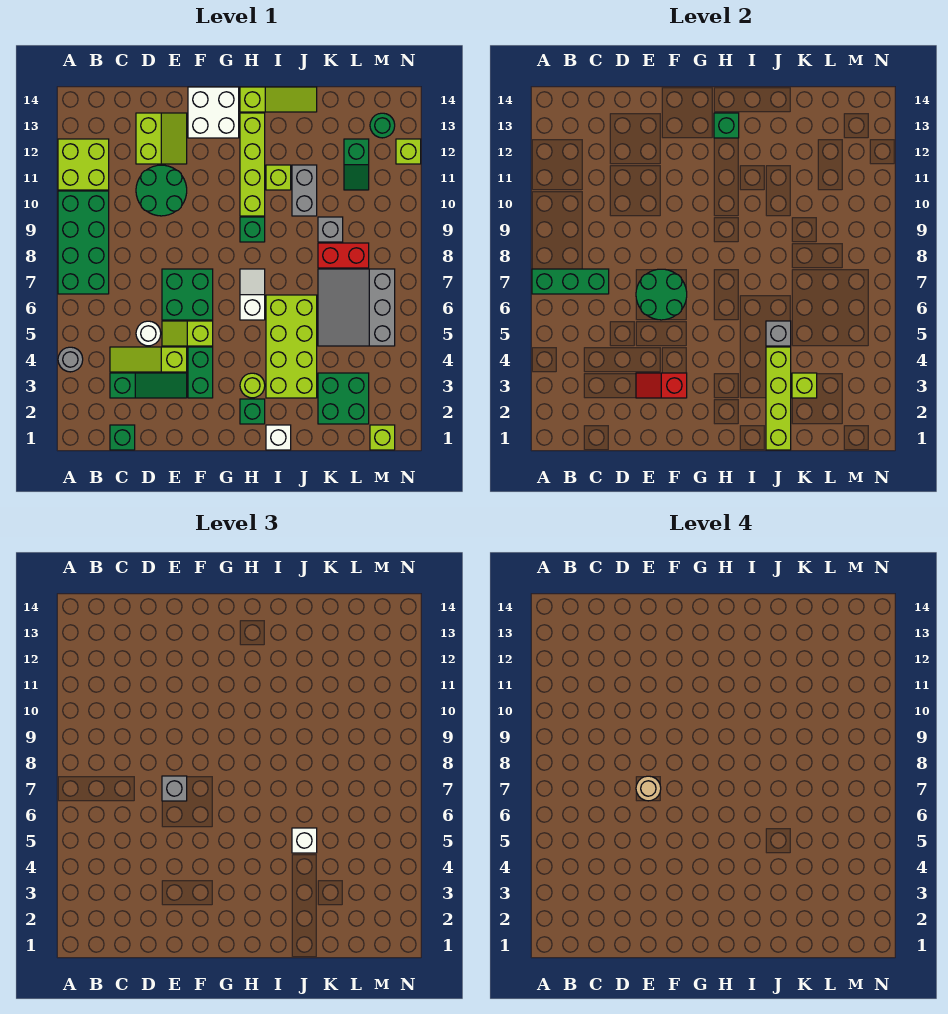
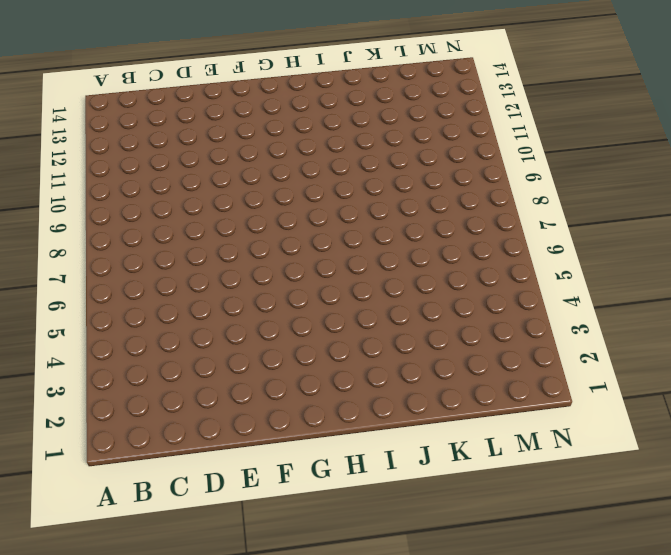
none -> grey 1x1 round brick [58,347,83,372]
none -> green 2x4 brick [58,191,109,294]
none -> lime 2x2 brick [58,139,109,190]
none -> green 1x1 brick [110,425,135,450]

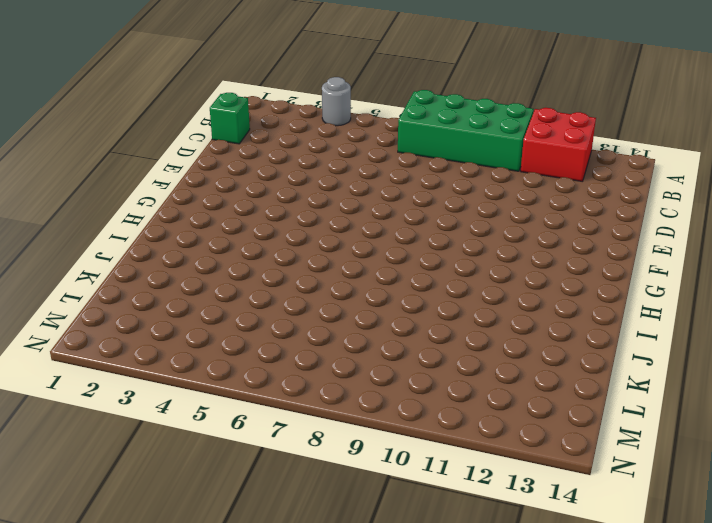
red 2x2 brick [521,108,596,181] -> lime 2x2 brick [58,139,109,190]
none -> green 1x3 slope [110,373,187,398]
none -> lime 1x3 slope [110,347,187,372]
none -> white 1x1 round brick [136,321,161,346]
none -> green 2x2 round brick [136,165,187,216]

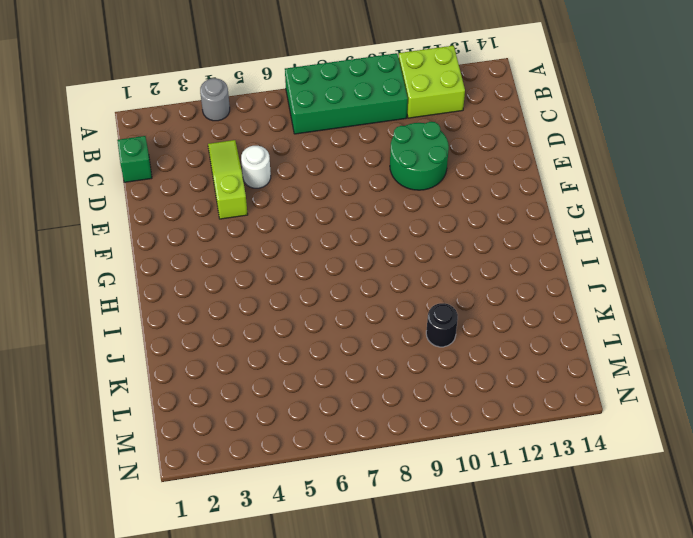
black 1x1 round brick [426,303,458,347] -> none
none -> green 1x3 slope [110,373,187,398]
none -> lime 2x2 slope [136,113,187,164]
none -> lime 1x2 slope [162,321,213,346]
none -> green 2x2 brick [162,269,213,320]

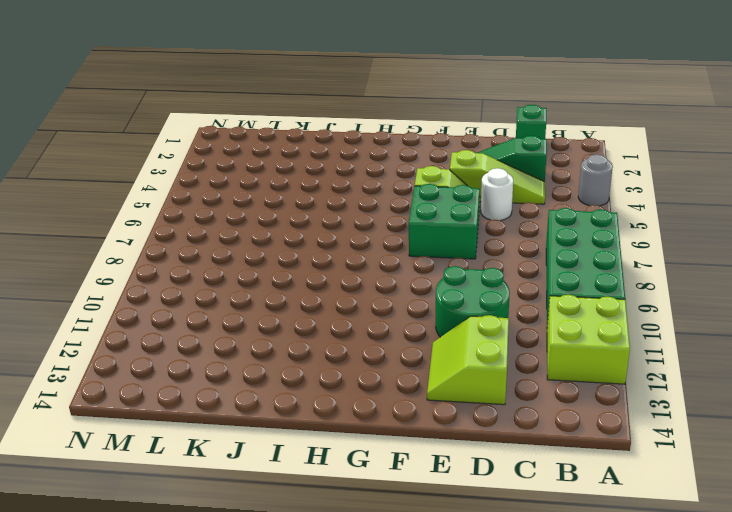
none -> green 1x2 brick [188,347,213,398]
none -> white 2x2 brick [188,87,239,138]
none -> green 1x1 brick [240,399,265,424]
none -> lime 1x1 round brick [240,373,265,398]

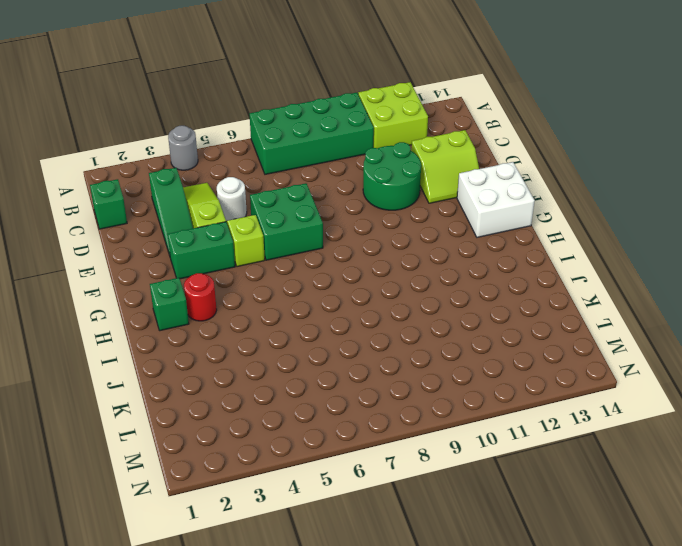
red 1x1 round brick [184,273,217,321] -> lime 1x1 round brick [240,373,265,398]
none -> white 1x2 slope [240,269,265,320]
none -> green 1x1 brick [240,217,265,242]
none -> lime 1x4 brick [240,113,265,216]
none -> lime 1x3 slope [240,87,317,112]

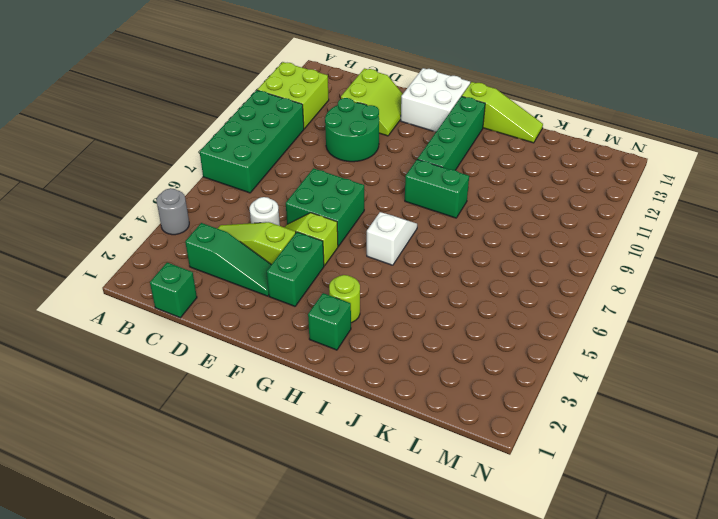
green 1x2 brick [405,159,469,218] -> green 1x1 brick [240,217,265,242]
green 1x4 brick [418,96,485,170] -> lime 1x4 brick [240,113,265,216]
none -> white 1x1 brick [266,425,291,450]
none -> lime 2x4 brick [266,295,317,398]
none -> lime 1x1 brick [266,165,291,190]
none -> grey 1x2 brick [292,165,317,216]

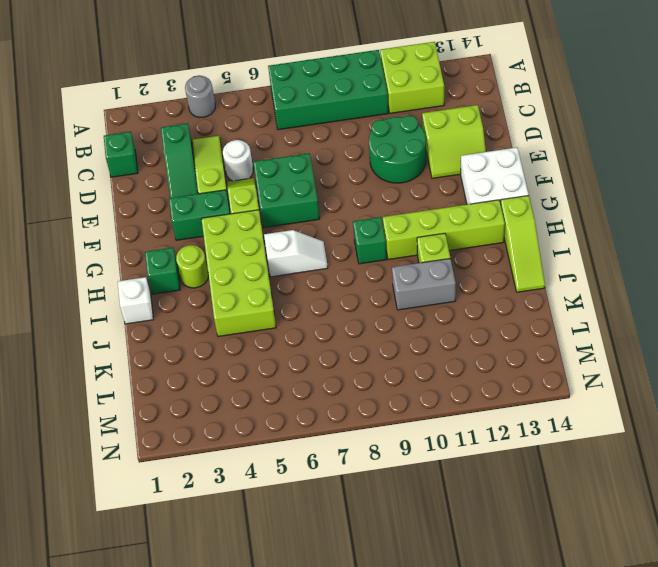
lime 2x4 brick [201,210,276,336] -> lime 2x4 brick turned to [266,295,317,398]
none -> green 2x2 brick [318,373,369,424]
none -> grey 3x3 slope [318,269,395,346]
none -> red 1x2 brick [318,243,369,268]
none -> grey 1x1 brick [318,217,343,242]

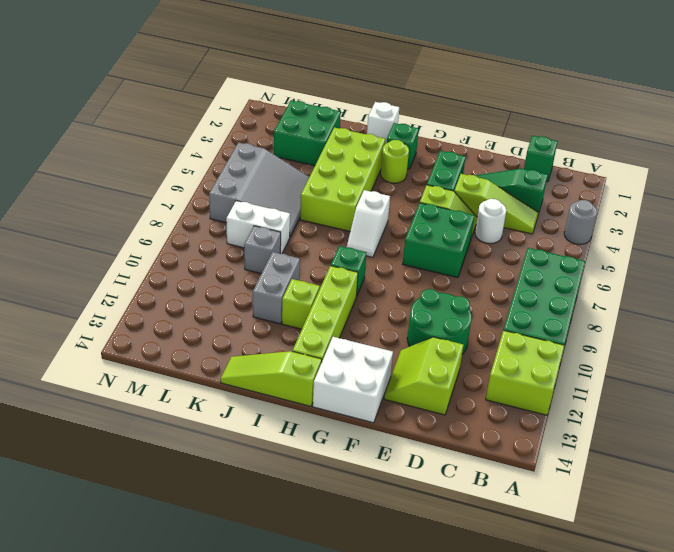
white 1x2 brick [226,201,290,254] -> red 1x2 brick [318,243,369,268]
none -> green 1x2 slope [344,139,369,190]
none -> lime 1x1 brick [370,425,395,450]
none -> green 1x1 round brick [370,113,395,138]
none -> lime 1x1 brick [396,139,421,164]

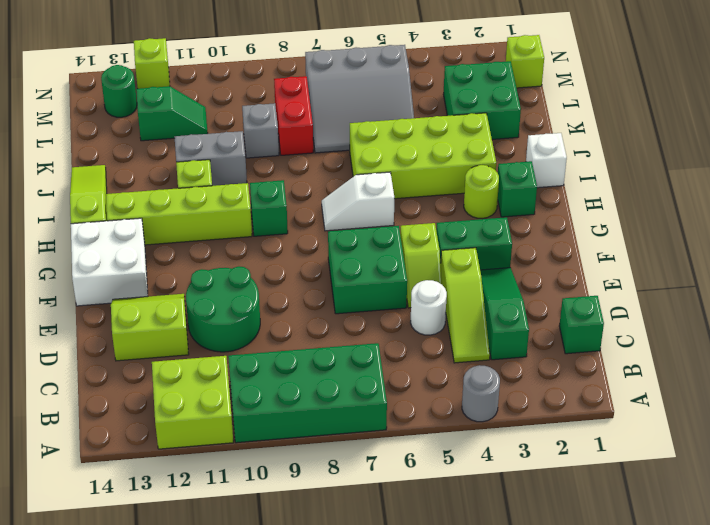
none -> green 1x3 brick [532,269,609,294]
none -> red 1x2 slope [636,373,687,398]
none -> green 2x2 round brick [636,269,687,320]
none -> green 1x1 brick [714,113,739,138]

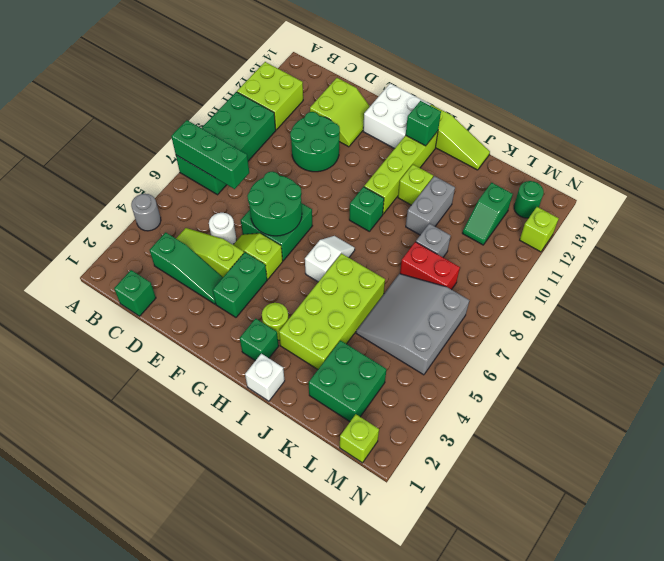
none -> red 1x2 slope [636,373,687,398]
none -> lime 1x4 brick [766,347,791,450]
none -> grey 1x1 brick [766,321,791,346]
none -> lime 1x1 brick [792,373,817,398]

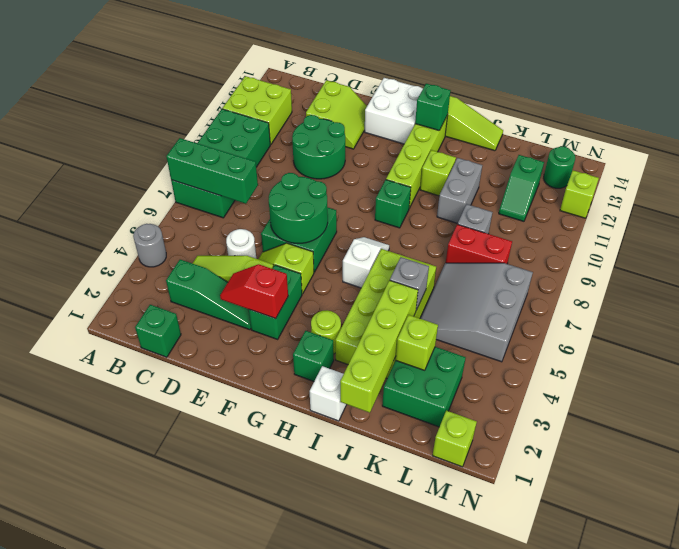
none -> grey 1x1 brick [162,776,187,801]
none -> white 1x1 brick [292,828,317,853]
none -> tan 1x1 round brick [636,776,661,801]

